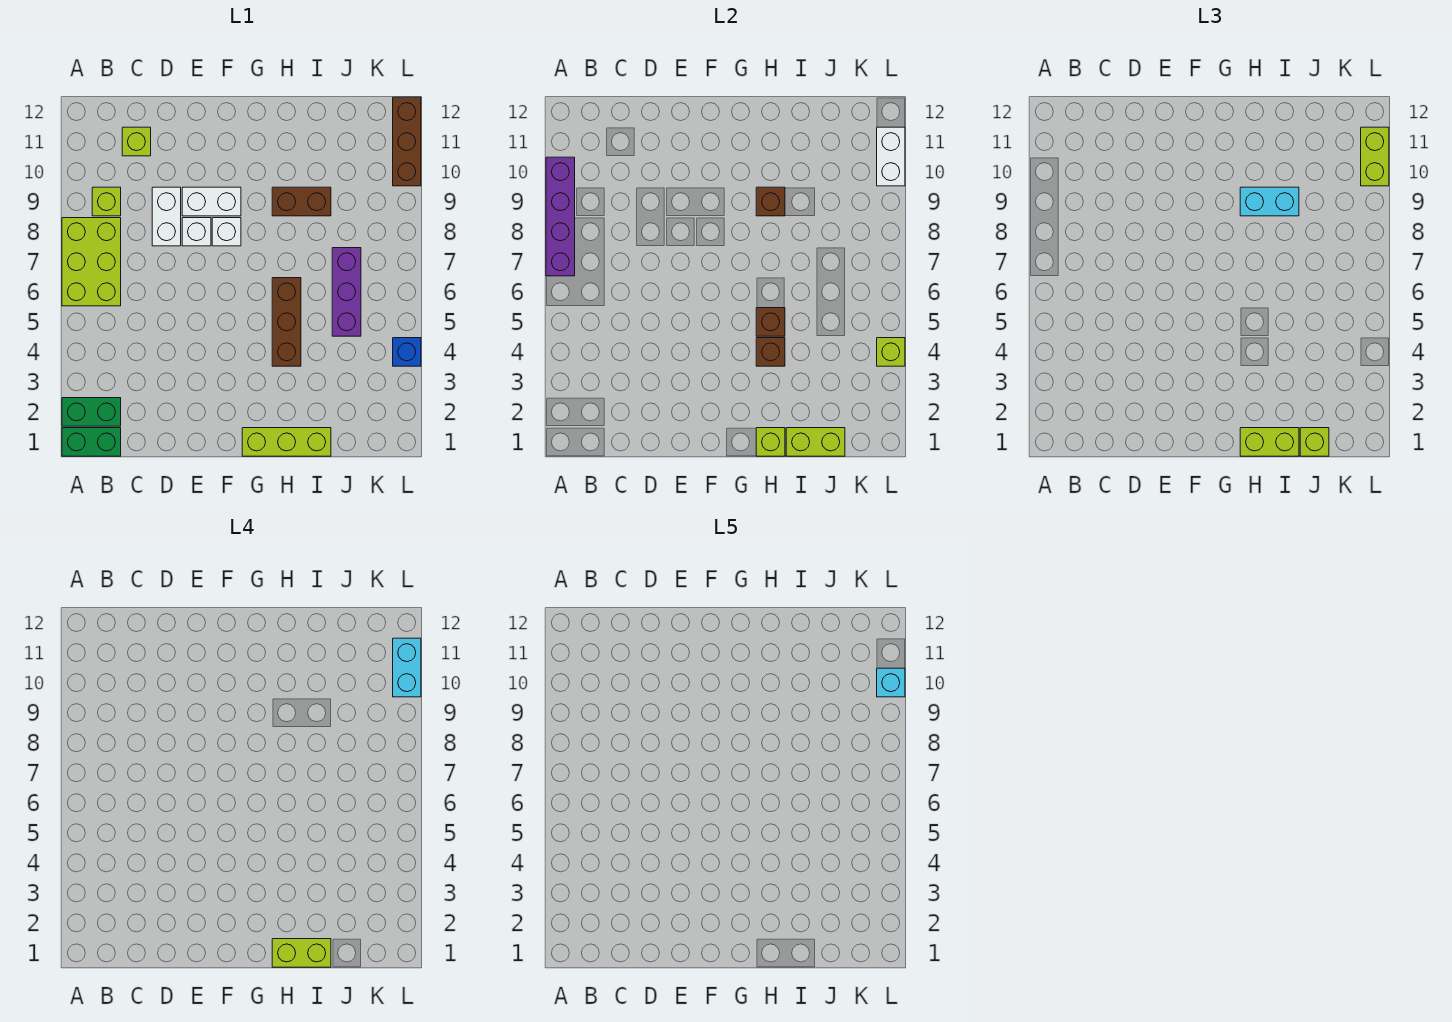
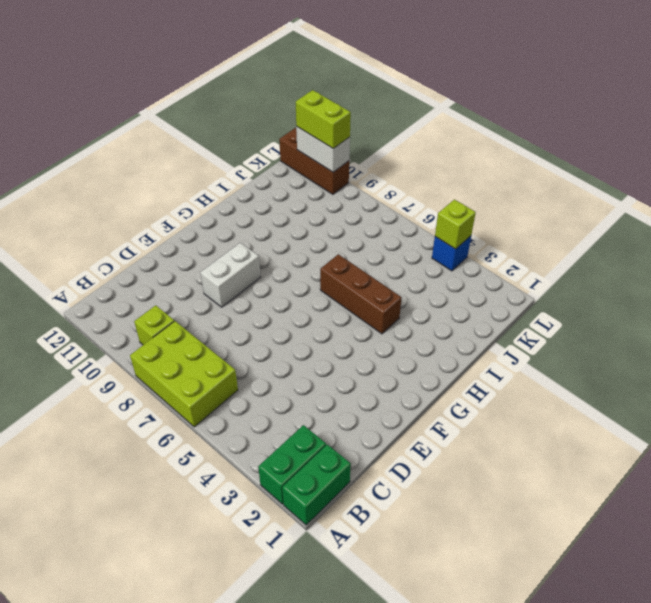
none -> lime 1x1 brick [122,127,151,156]
none -> white 1x2 brick [152,187,181,246]
none -> white 1x1 brick [182,218,211,246]
none -> white 1x1 brick [212,218,241,246]

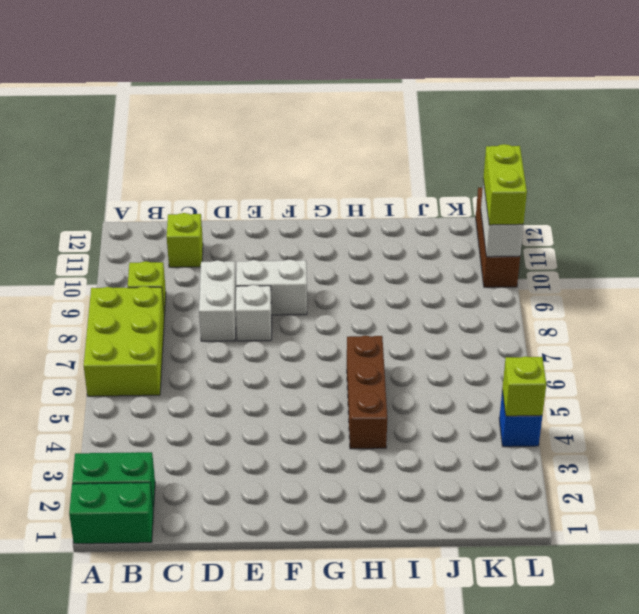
none -> white 1x1 brick [212,218,241,246]
none -> lime 1x3 brick [242,428,331,456]
none -> brown 1x2 brick [272,187,331,216]
none -> purple 1x3 brick [332,248,361,336]

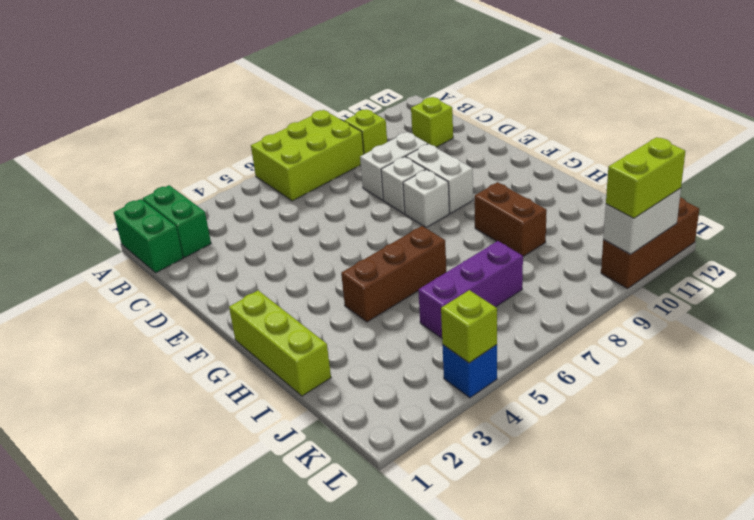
none -> purple 1x4 brick [546,157,575,276]
none -> lime 1x1 brick [756,428,785,456]
none -> brown 1x1 brick [756,338,785,366]
none -> brown 1x1 brick [756,308,785,336]

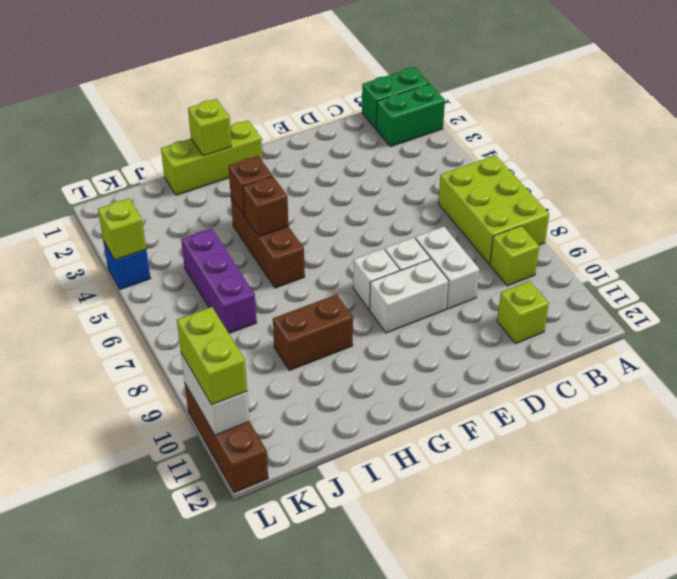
none -> purple 1x4 brick [546,157,575,276]
none -> brown 1x1 brick [756,187,785,216]
none -> lime 1x2 brick [786,428,845,456]
none -> lime 1x2 brick [1240,428,1299,456]

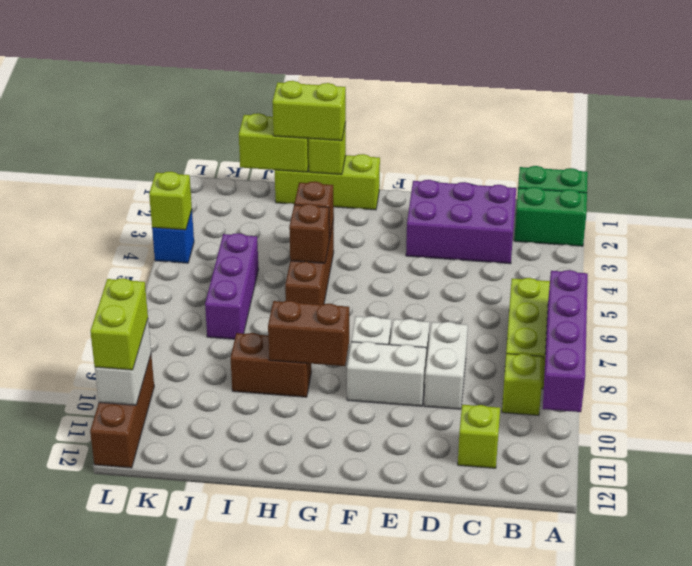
purple 2x3 brick [406,180,516,264] -> none
brown 1x2 brick [268,301,349,366] -> brown 1x1 brick [756,187,785,216]
none -> cyan 1x2 brick [1240,187,1299,216]
none -> lime 1x1 brick [1300,428,1329,456]
none -> lime 1x2 brick [272,939,331,967]
none -> cyan 1x2 brick [393,638,421,697]

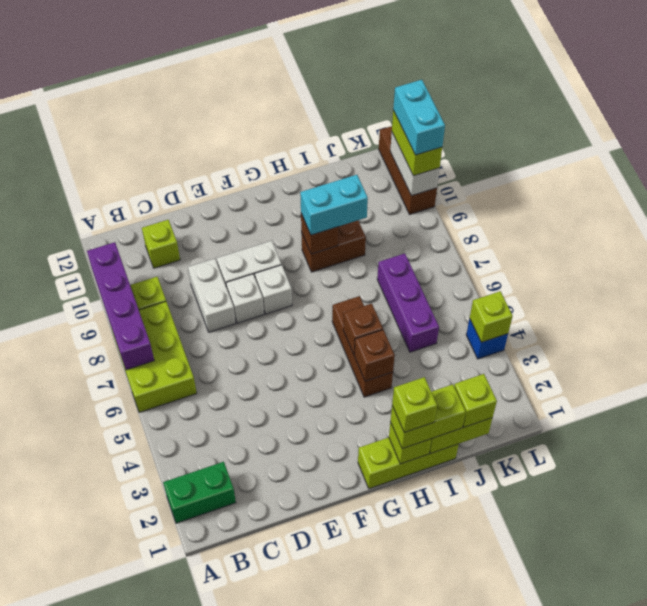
lime 1x1 brick [392,377,437,432] -> lime 1x2 brick [272,939,331,967]
none -> green 1x2 brick [62,428,121,456]
none -> cyan 1x1 brick [877,668,905,697]

